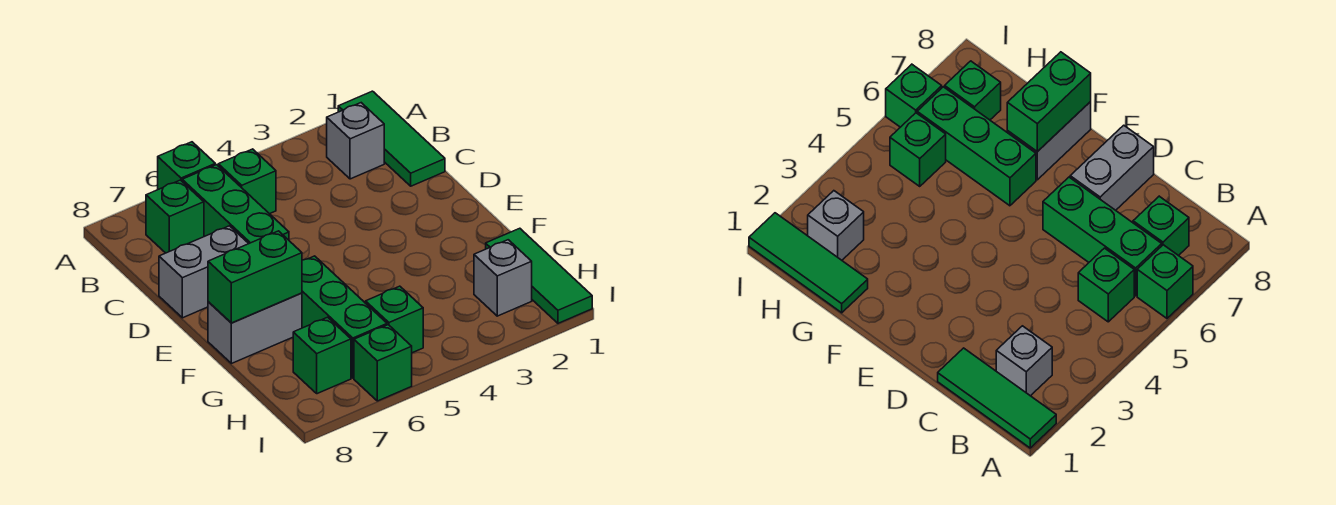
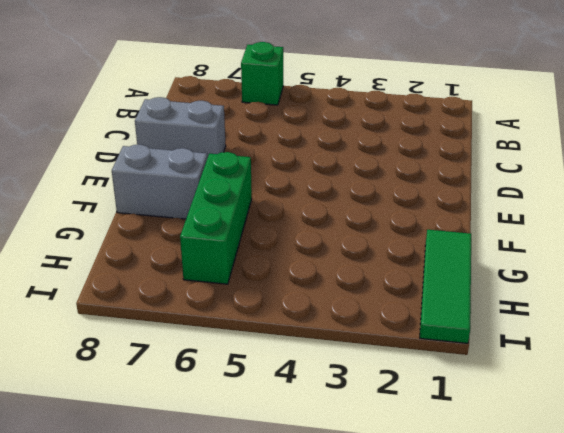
none -> green 1x3 tile [338,91,445,186]
none -> grey 1x1 brick [327,103,384,179]
none -> green 1x1 brick [218,149,276,214]

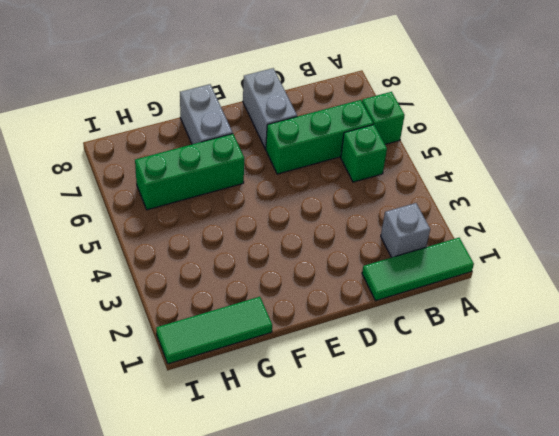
none -> green 1x1 brick [146,180,204,253]
none -> grey 1x1 brick [474,240,532,316]
none -> green 1x1 brick [366,286,423,353]

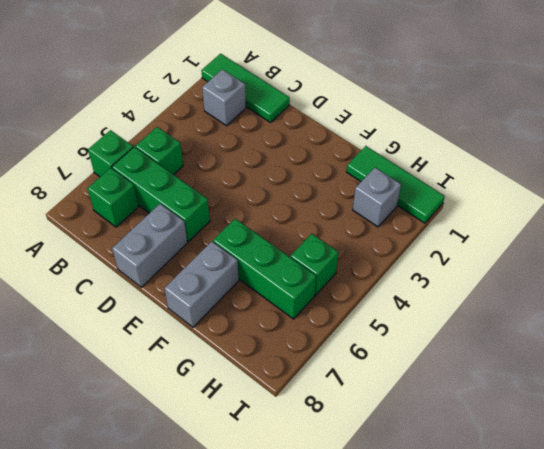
none -> green 1x1 brick [293,317,351,394]
none -> green 1x1 brick [354,325,412,401]
none -> green 1x2 brick [208,231,302,323]

